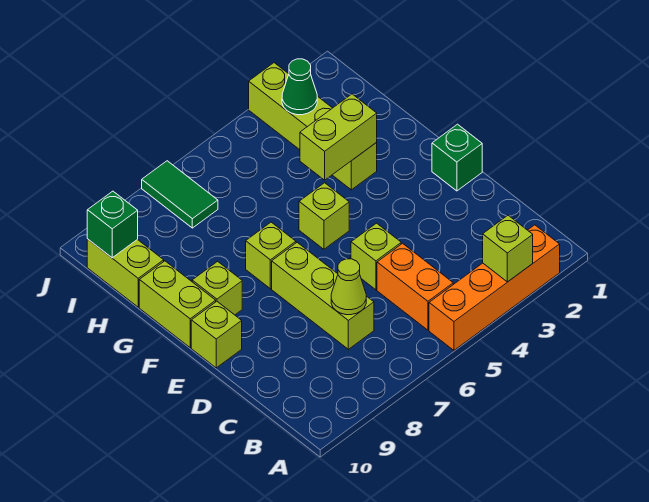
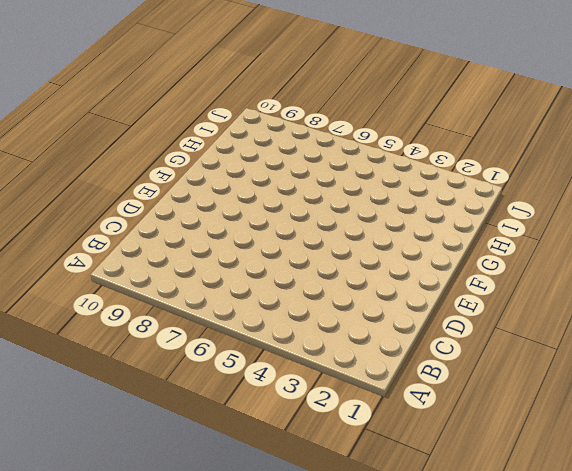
none -> orange 1x4 brick [429,225,560,350]
none -> orange 1x2 brick [377,243,453,330]
none -> lime 1x3 brick [272,242,374,349]

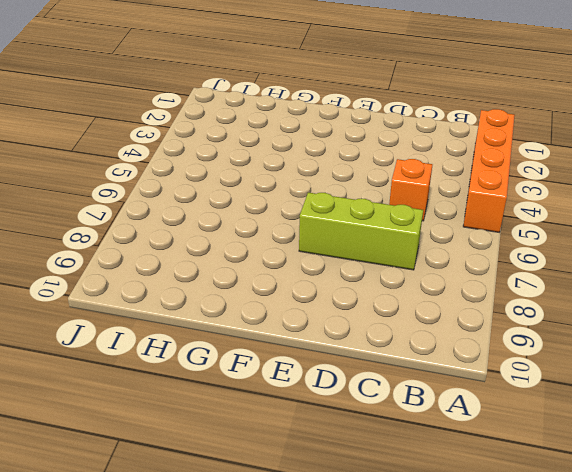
orange 1x1 brick [389,159,432,221] -> orange 1x2 brick [377,243,453,330]
none -> lime 1x1 brick [351,223,401,290]
none -> green 1x1 brick [432,124,482,191]
none -> lime 1x1 brick [191,301,242,368]

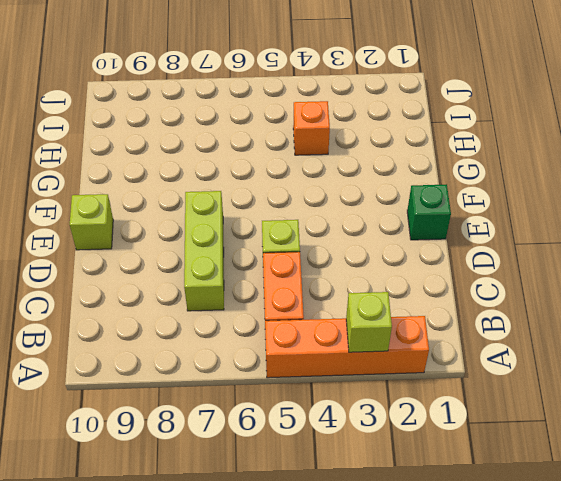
orange 1x1 brick [293,101,330,155] -> none
none -> lime 1x1 brick [299,183,349,249]
none -> lime 1x1 brick [246,222,296,289]
none -> lime 1x1 brick [192,261,242,315]

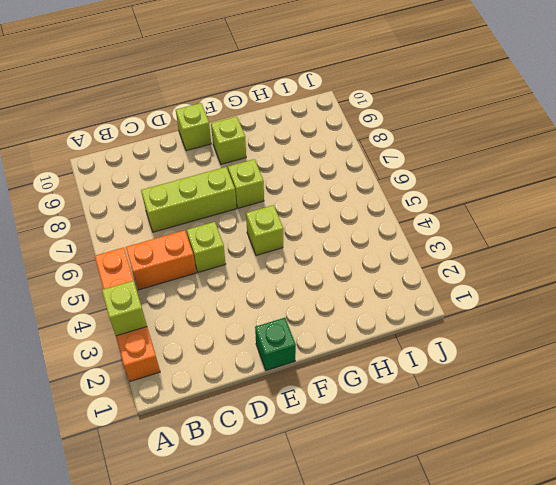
none -> lime 1x2 brick [139,261,216,348]
none -> lime 1x4 brick [249,63,377,190]
none -> lime 1x2 brick [87,239,164,307]

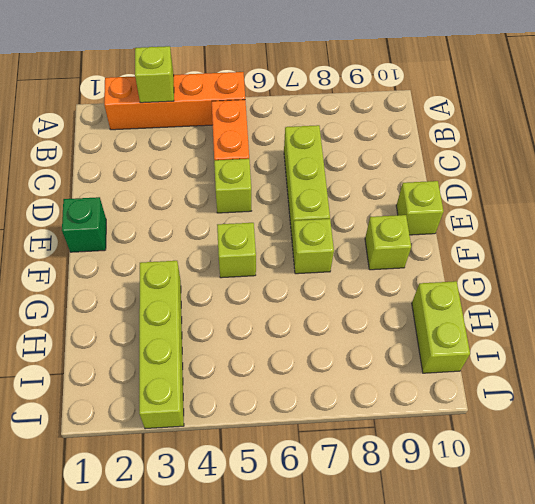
none -> lime 1x2 brick [139,261,216,348]
none -> green 1x2 tile [142,161,218,228]
none -> lime 1x1 cone [331,259,366,315]

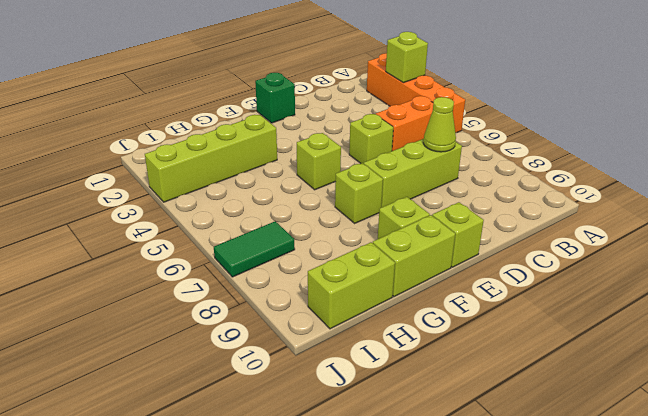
none -> lime 1x2 brick [300,94,377,180]
none -> green 1x1 cone [282,59,317,115]
none -> green 1x1 brick [87,191,138,258]

